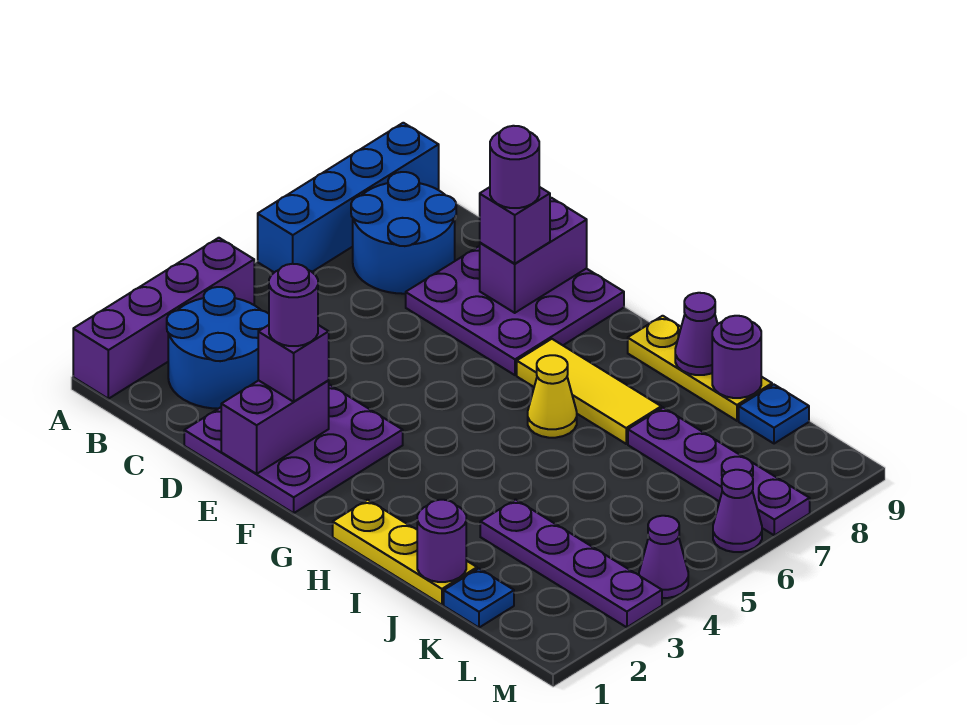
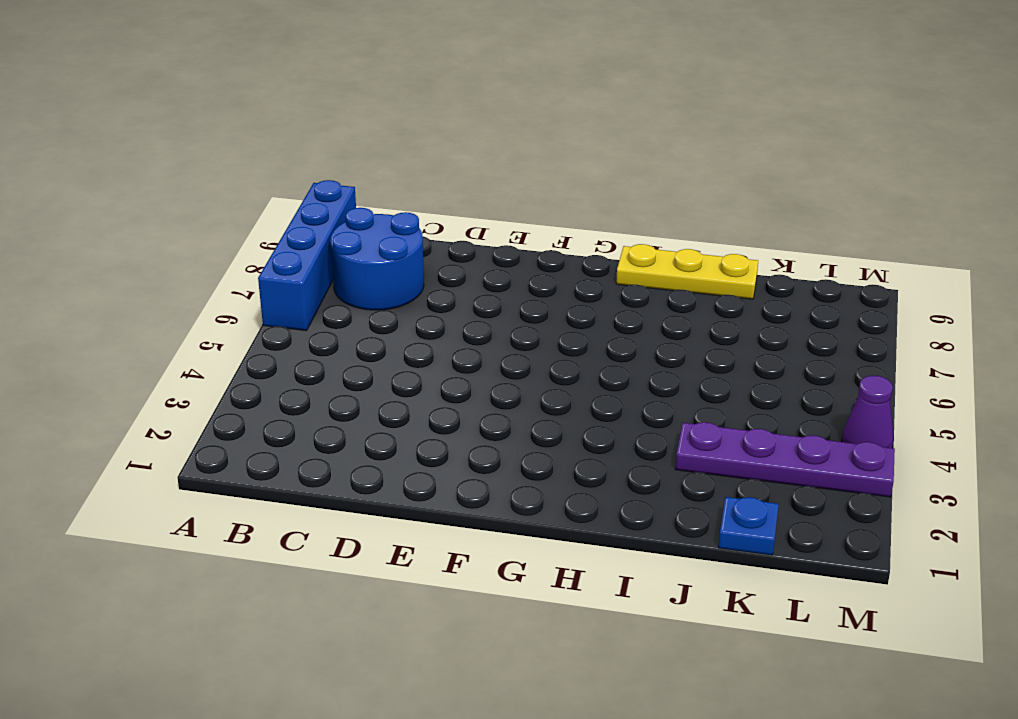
none -> purple 1x4 brick [73,238,254,399]
none -> blue 2x2 round brick [167,287,269,409]
none -> purple 3x3 plate [184,384,403,513]

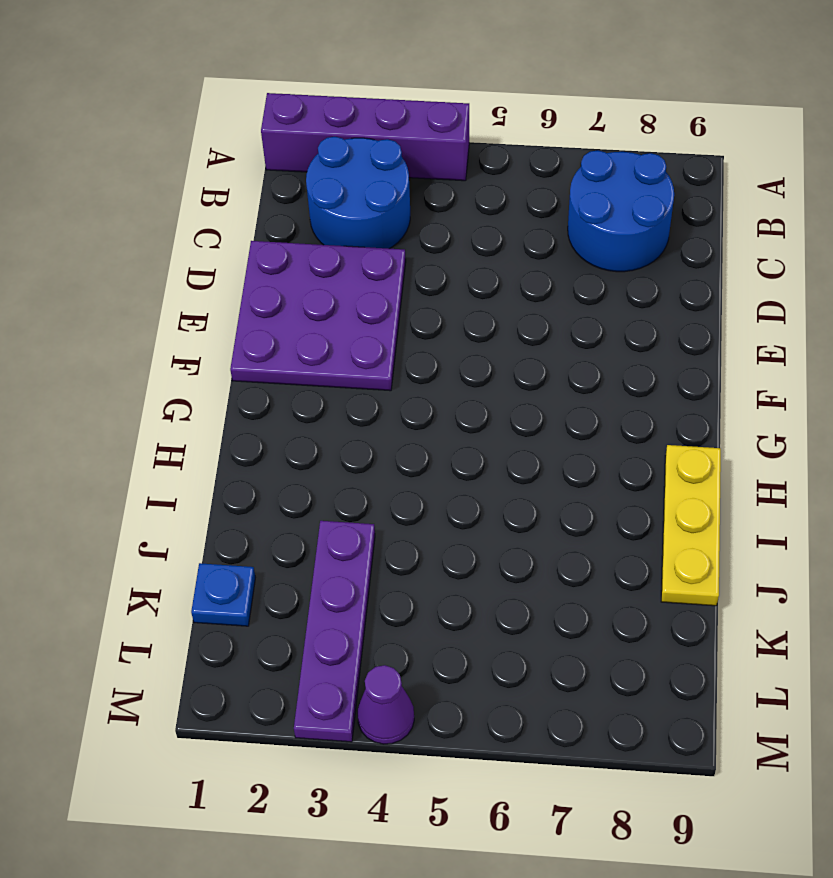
none -> blue 1x4 brick [258,123,439,272]
none -> purple 3x3 plate [406,246,624,375]
none -> yellow 1x3 tile [517,339,661,444]

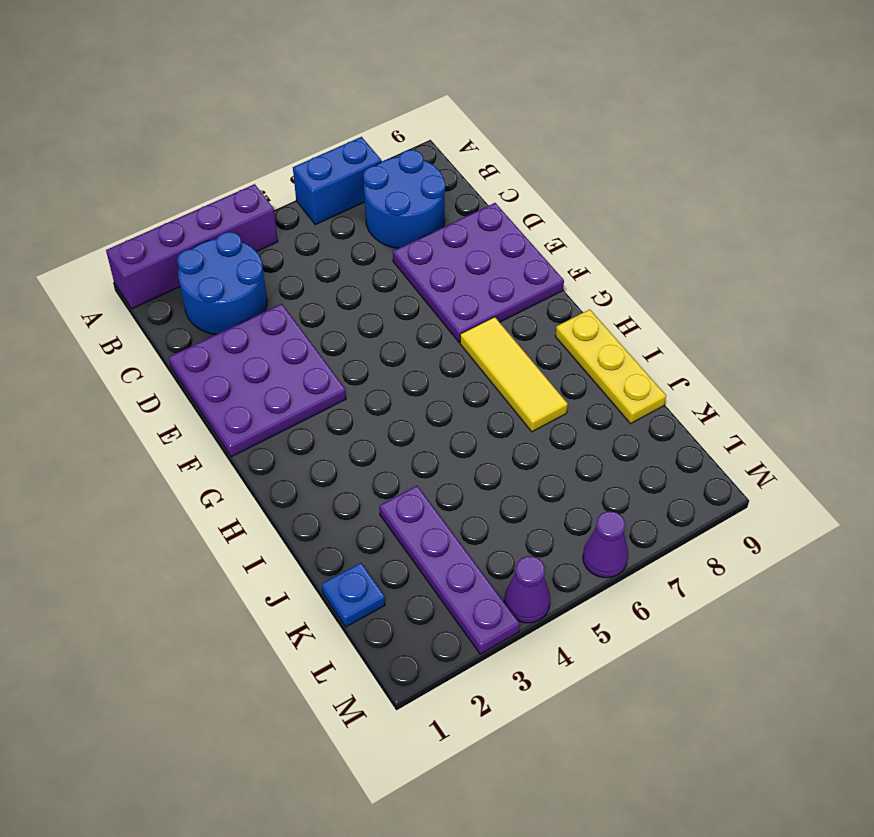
blue 1x2 brick [293,137,382,225] -> blue 1x4 brick [258,123,439,272]
none -> yellow 1x3 plate [333,500,477,605]
none -> yellow 1x1 cone [528,355,577,438]
none -> purple 1x4 plate [628,408,810,535]

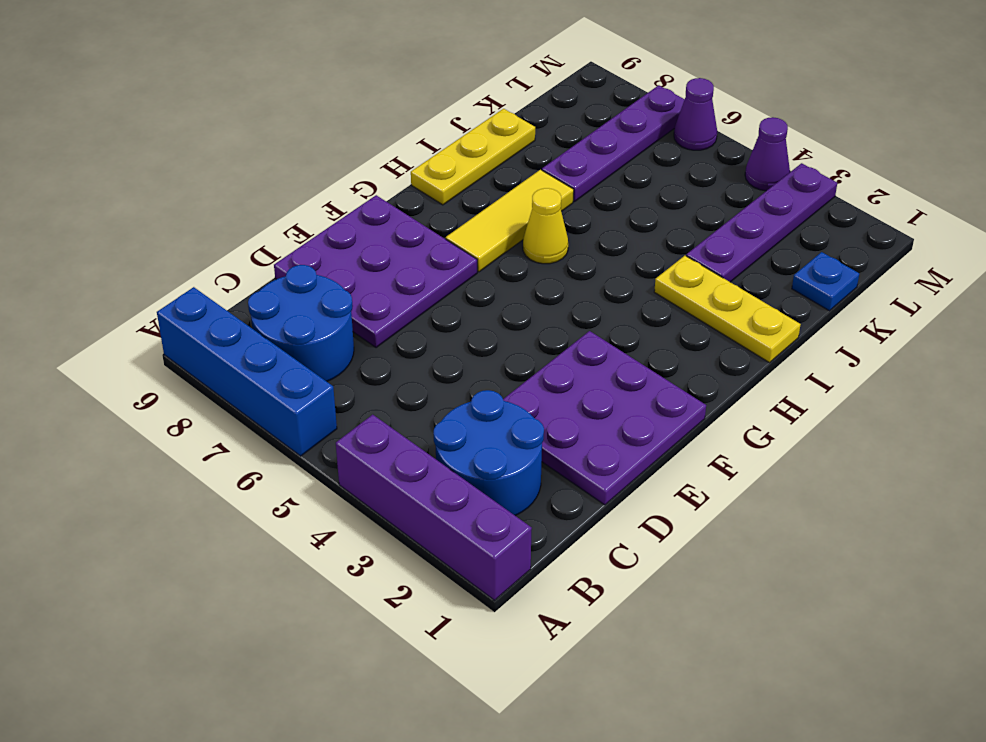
yellow 1x3 plate [654,256,801,363] -> yellow 1x3 plate turned to [333,500,477,605]
none -> blue 1x1 plate [739,384,809,444]
none -> purple 1x2 brick [221,380,329,474]
none -> purple 1x2 brick [480,198,587,313]

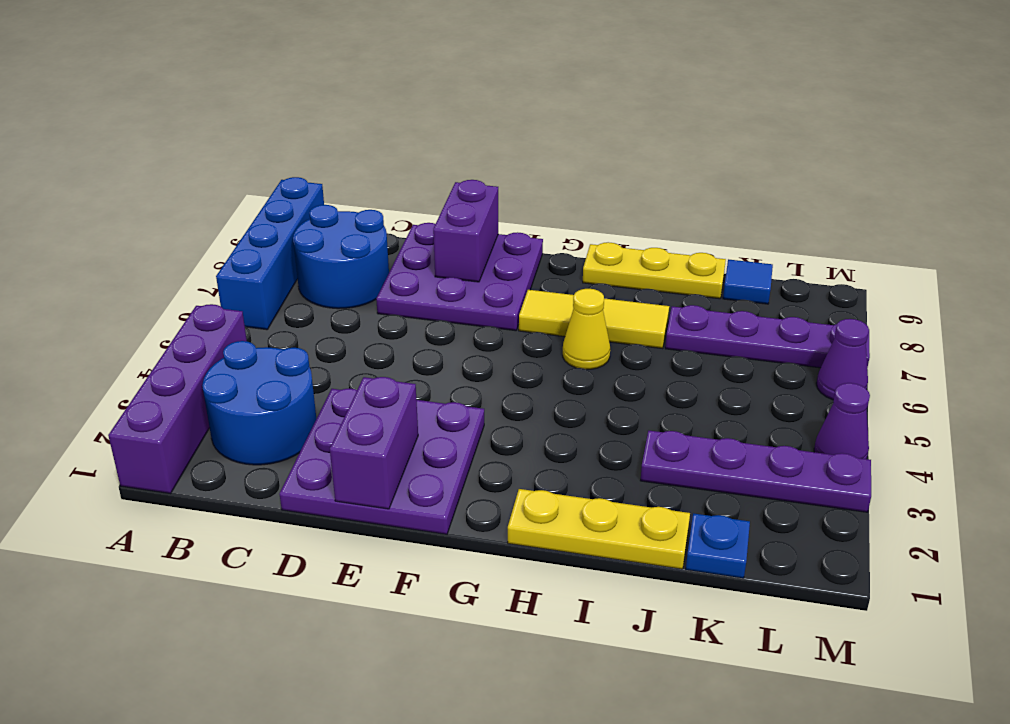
blue 1x1 tile [723,259,773,304] -> blue 1x1 plate [739,384,809,444]
none -> purple 1x1 cone [675,293,718,375]
none -> purple 1x1 round brick [417,500,466,582]
none -> purple 1x1 round brick [712,316,761,398]

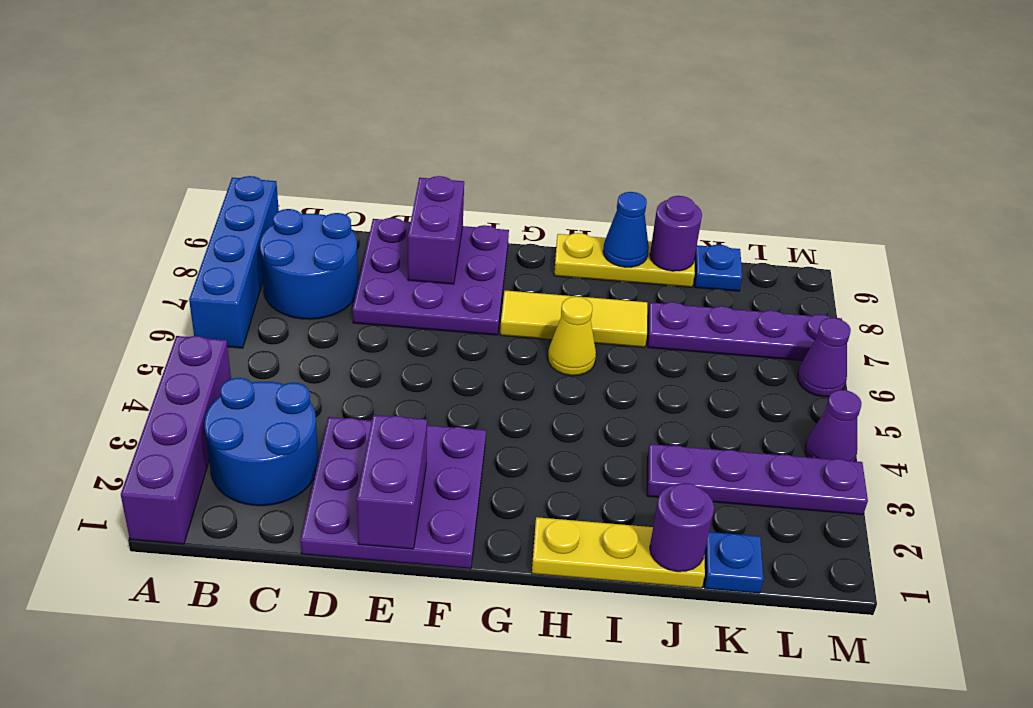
blue 1x1 cone [603,192,649,267] -> purple 1x1 cone [675,293,718,375]
none -> purple 1x1 brick [258,325,329,402]
none -> purple 1x1 brick [480,187,550,264]
none -> purple 1x1 round brick [269,264,318,346]

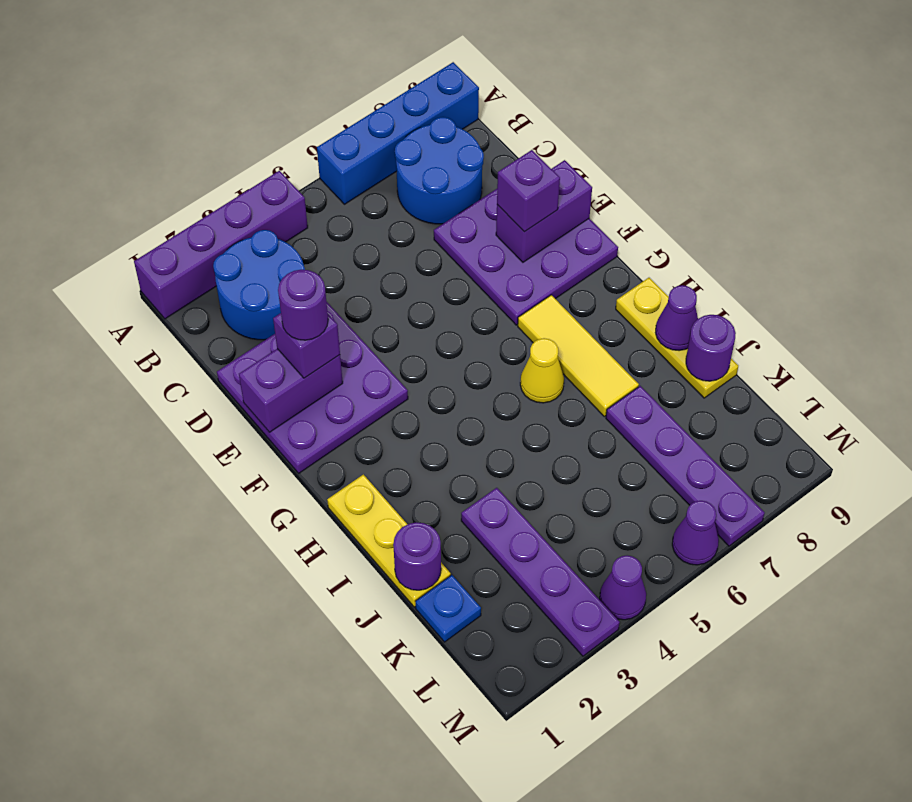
none -> blue 1x1 plate [739,384,809,444]
none -> purple 1x1 round brick [490,126,539,208]

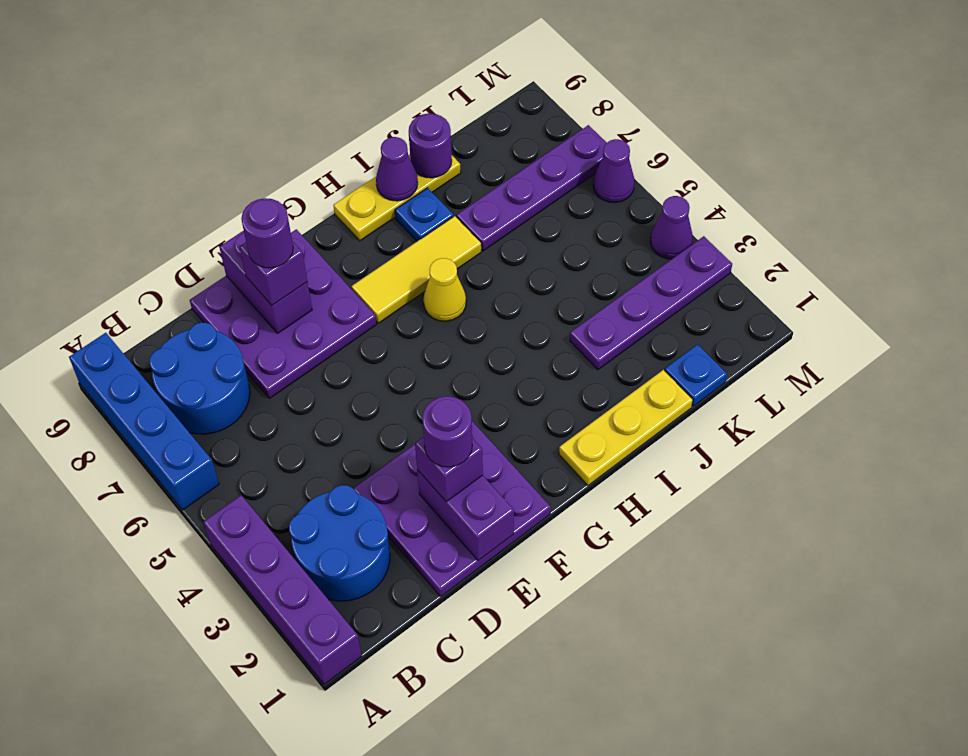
blue 1x1 plate [395,188,454,241] -> blue 1x1 plate moved to [739,384,809,444]
none -> purple 1x1 round brick [417,500,466,582]

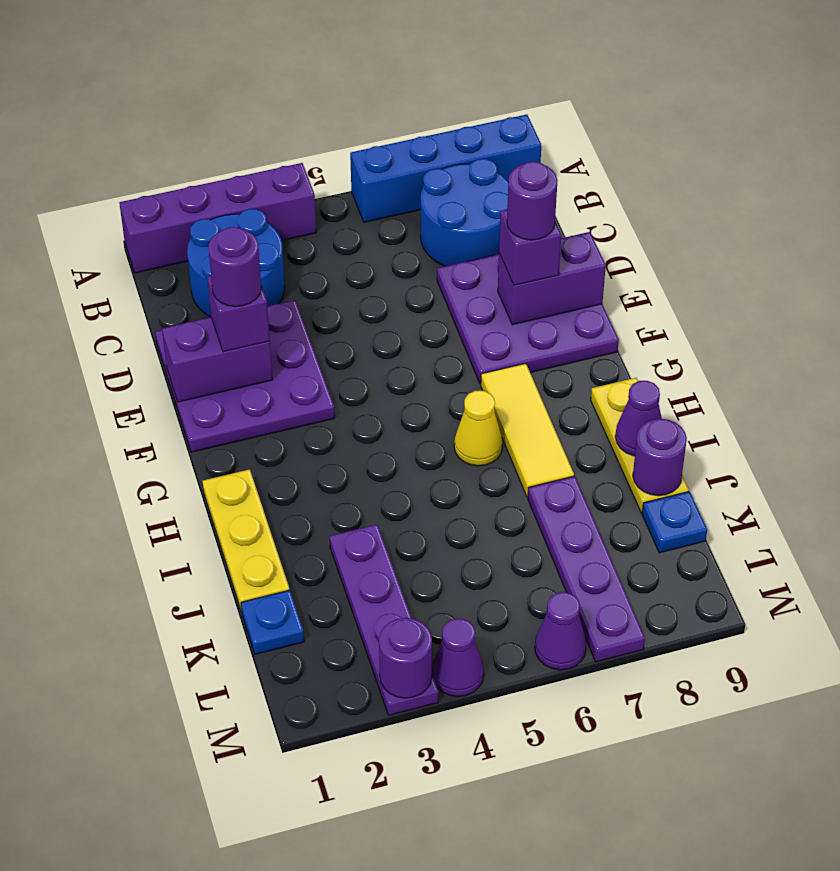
purple 1x1 round brick [379,618,432,698] -> purple 1x1 round brick moved to [417,500,466,582]

